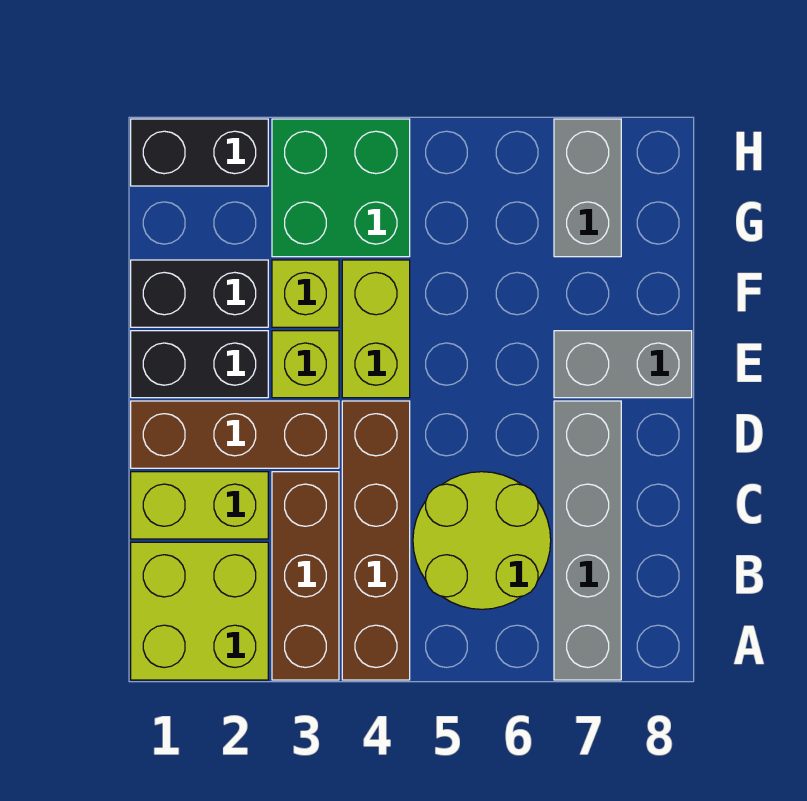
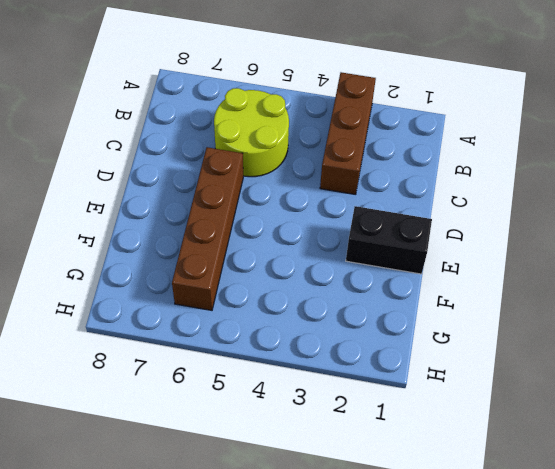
brown 1x4 brick [172,147,243,310] -> brown 1x4 brick moved to [342,401,410,680]
none -> lime 2x2 brick [131,542,268,680]
none -> grey 1x4 brick [554,401,621,680]
none -> lime 1x2 brick [131,472,268,539]

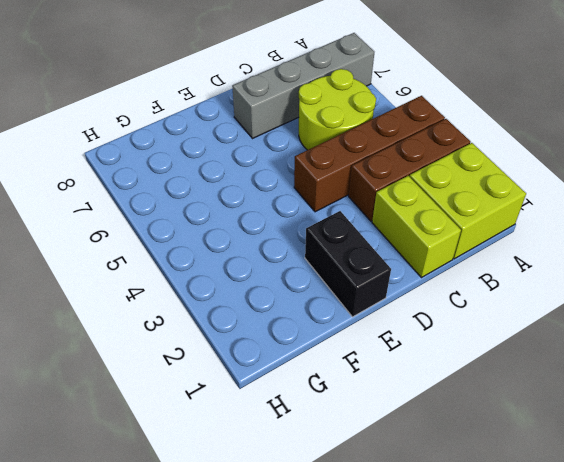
none -> brown 1x3 brick [131,401,339,468]
none -> lime 1x1 brick [272,331,339,398]
none -> lime 1x2 brick [342,260,410,398]

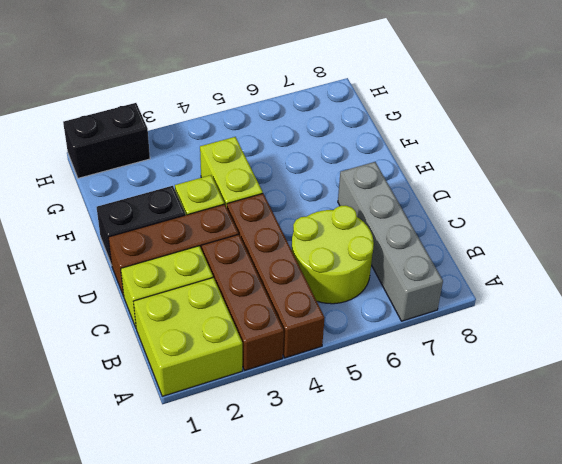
none -> grey 1x2 brick [554,331,692,398]
none -> black 1x2 brick [131,260,268,327]
none -> lime 1x1 brick [272,260,339,327]

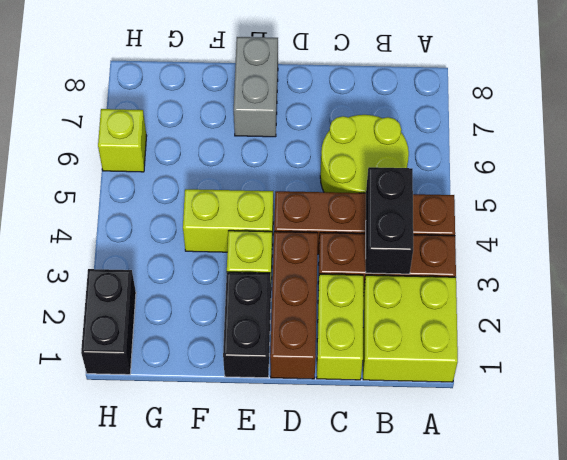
black 1x2 brick [366,167,413,274] -> black 1x2 brick moved to [131,260,268,327]
lime 1x1 brick [98,109,146,172] -> lime 1x1 brick moved to [272,260,339,327]
none -> grey 1x4 brick [554,401,621,680]
none -> green 2x2 brick [272,119,410,257]
none -> grey 1x2 brick [554,119,621,257]

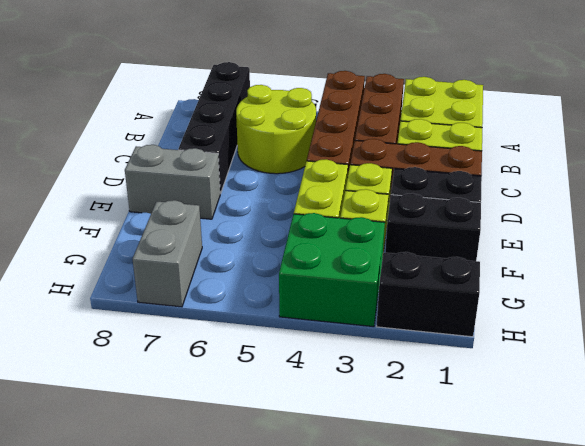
black 1x4 brick [178,62,250,193] -> grey 1x4 brick [554,401,621,680]

